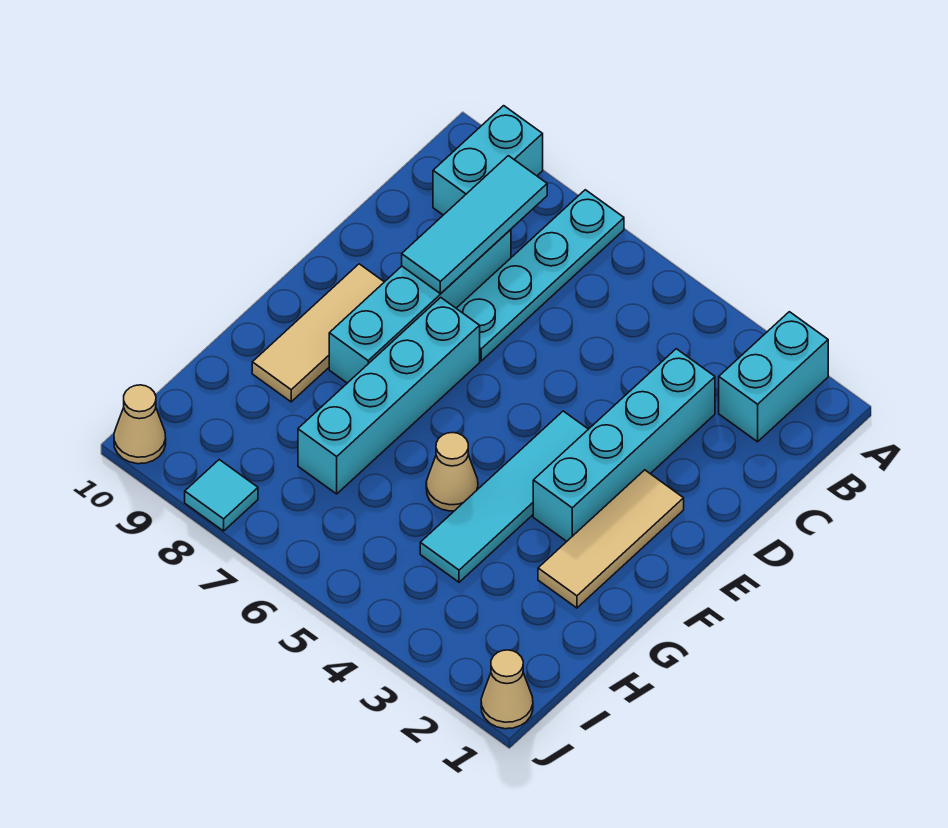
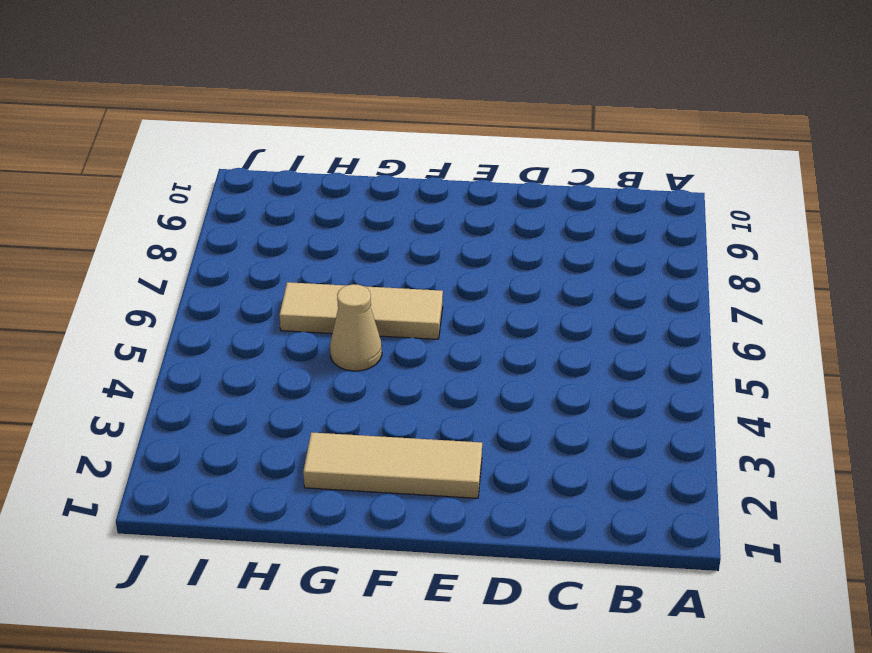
tan 1x3 tile [279,282,443,339] -> tan 1x3 tile moved to [252,264,384,402]
none -> cyan 1x2 brick [719,312,828,442]
none -> cyan 1x4 plate [456,190,624,361]
none -> cyan 1x2 brick [433,106,543,215]

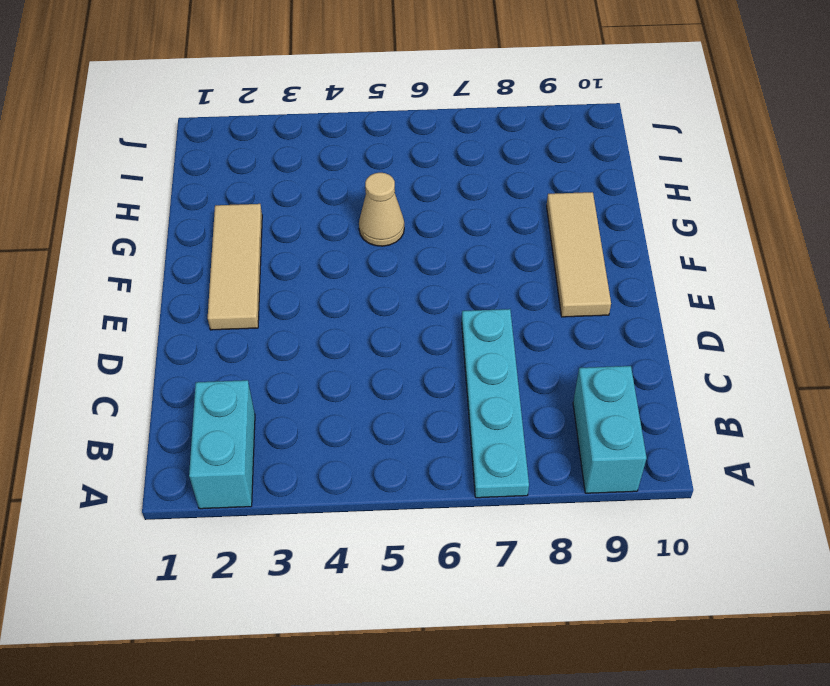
none -> cyan 1x4 brick [533,349,715,541]
none -> cyan 1x4 brick [329,229,511,383]
none -> cyan 1x4 tile [420,411,588,582]

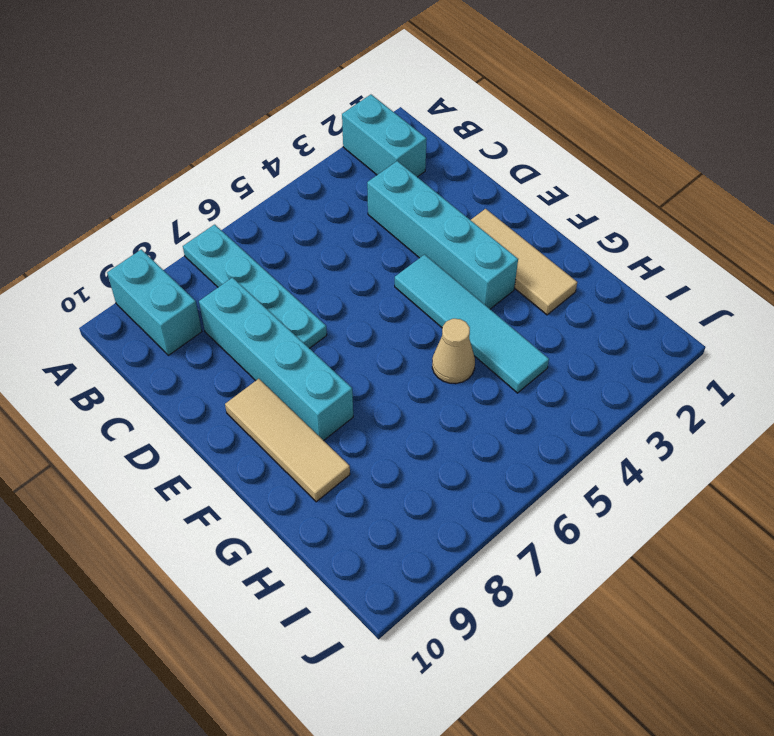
none -> cyan 1x4 brick [298,297,480,494]
none -> tan 1x1 cone [481,650,533,729]
none -> cyan 1x1 tile [185,460,258,531]

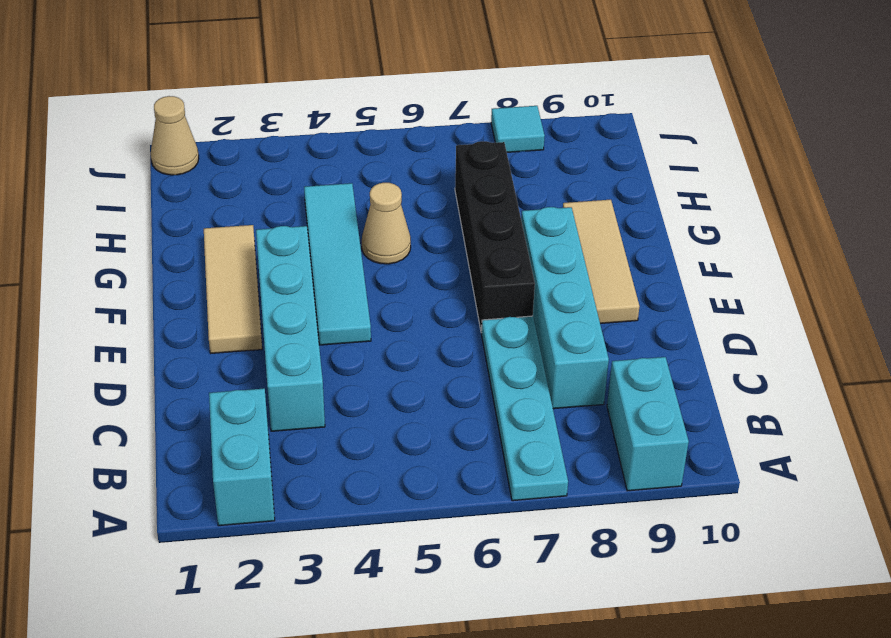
black 1x4 brick [455,141,535,333] -> cyan 1x4 brick [298,297,480,494]
none -> tan 1x1 cone [114,385,166,464]
none -> cyan 1x3 tile [402,156,547,294]

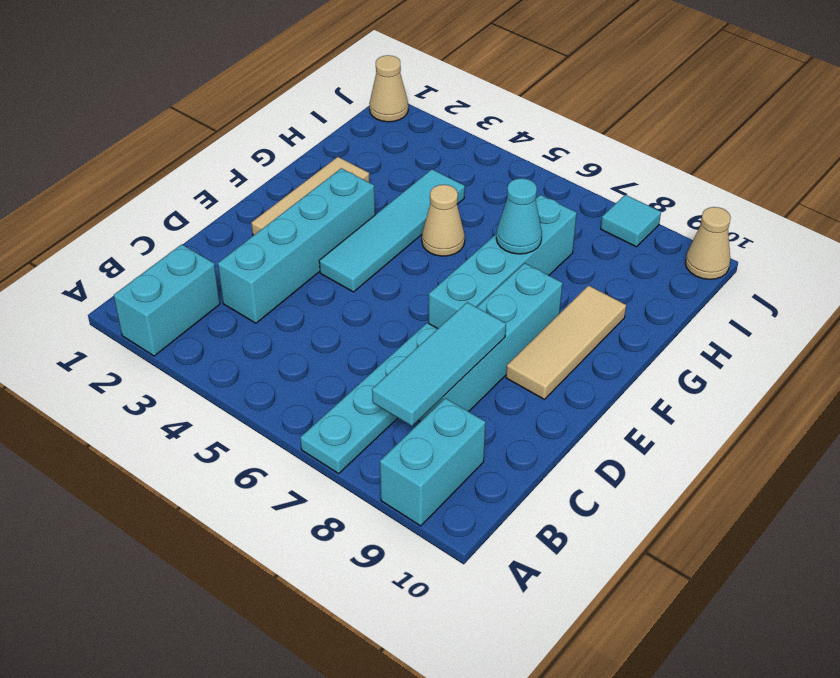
cyan 1x1 cone [496,178,542,254] -> none

